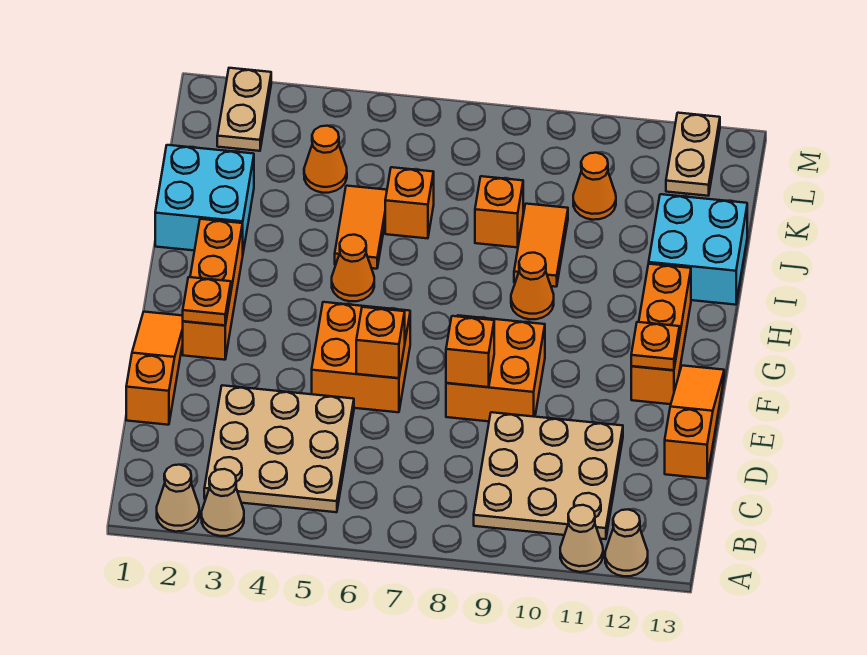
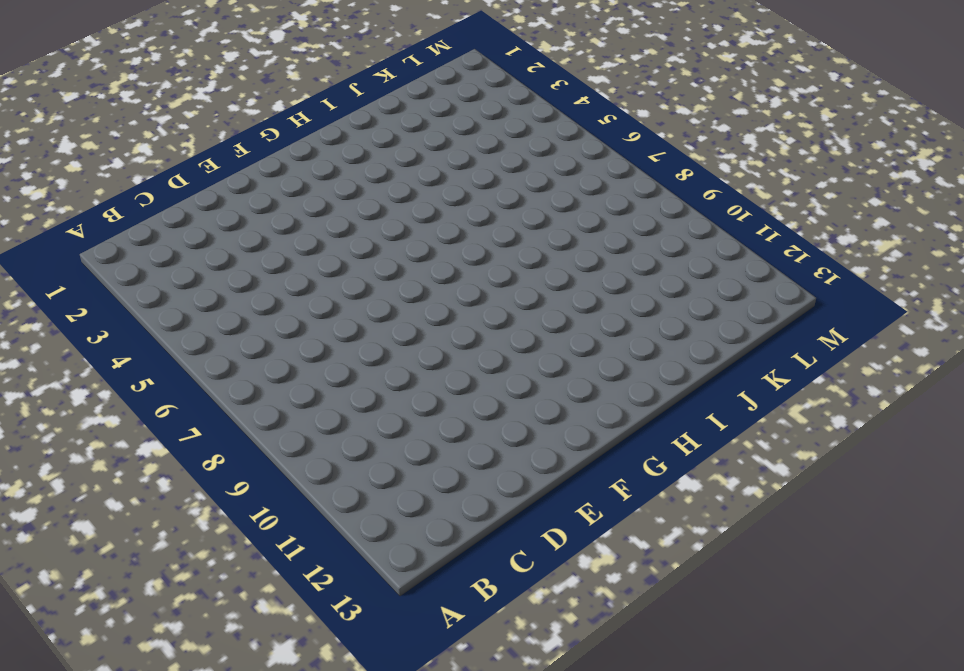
none -> tan 1x1 cone [157,465,199,532]
none -> tan 1x1 cone [201,469,244,536]
none -> tan 1x1 cone [560,505,603,572]

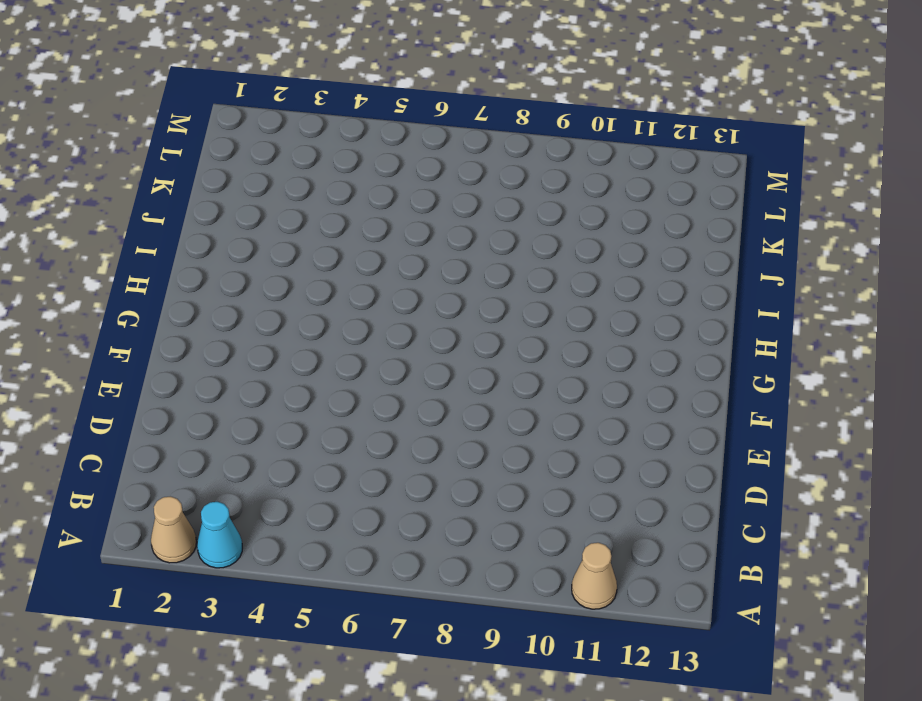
cyan 1x1 cone [197,502,242,568] -> tan 1x1 cone [201,469,244,536]
none -> tan 1x1 cone [605,509,648,576]
none -> tan 3x3 plate [204,385,354,512]
none -> tan 3x3 plate [474,412,623,539]

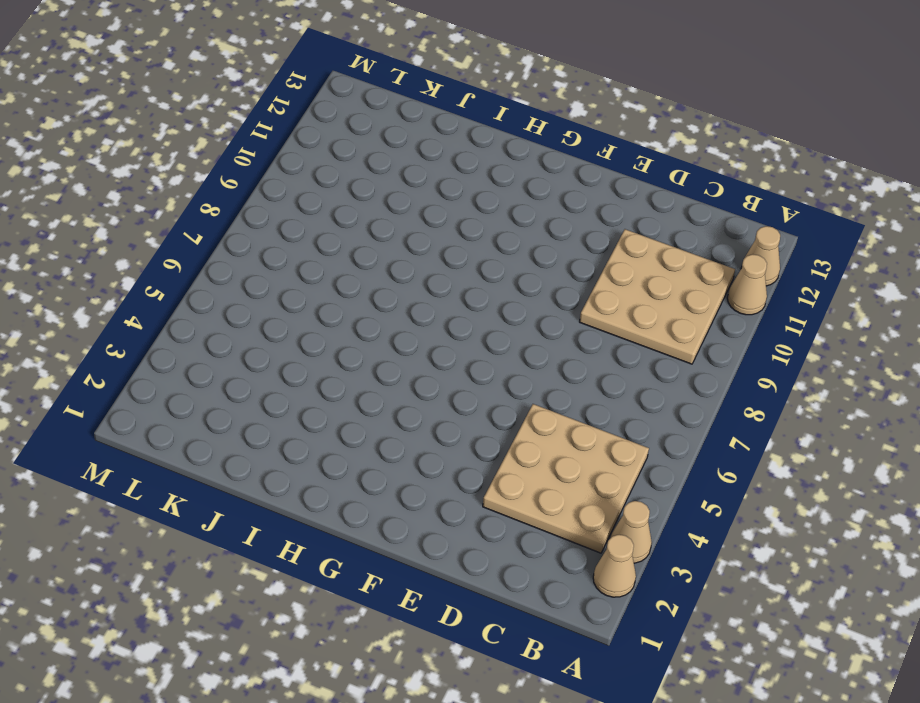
none -> orange 1x3 slope [126,312,183,425]
none -> orange 1x3 slope [665,366,724,479]
none -> orange 2x2 brick [312,302,410,412]

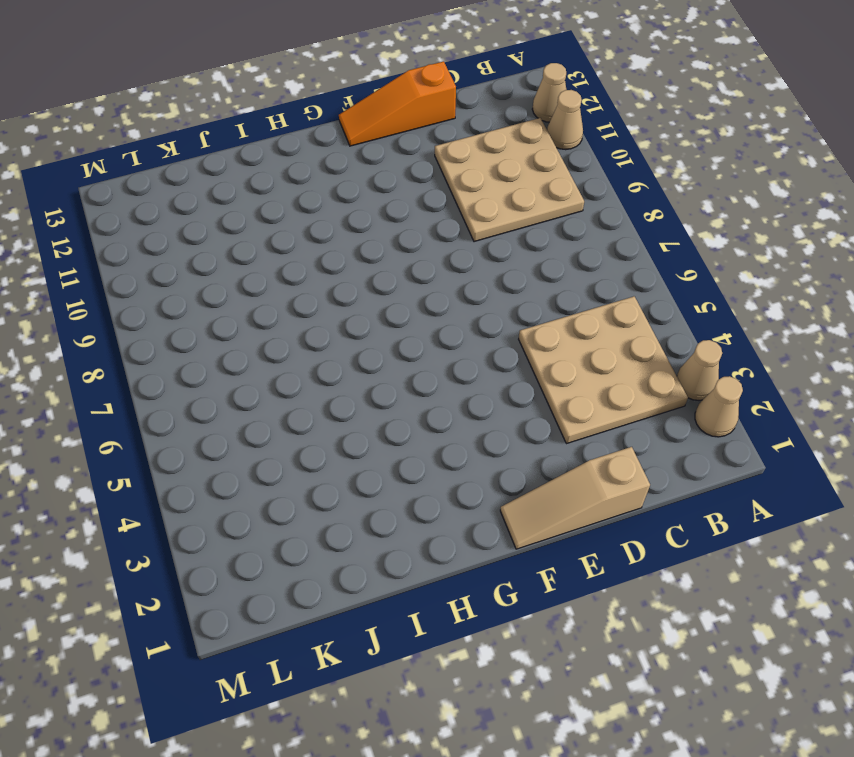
tan 1x3 slope [500,447,650,549] -> orange 1x3 slope [126,312,183,425]
none -> orange 2x2 brick [312,302,410,412]
none -> orange 2x2 brick [446,315,545,421]
none -> orange 1x3 brick [183,219,243,360]

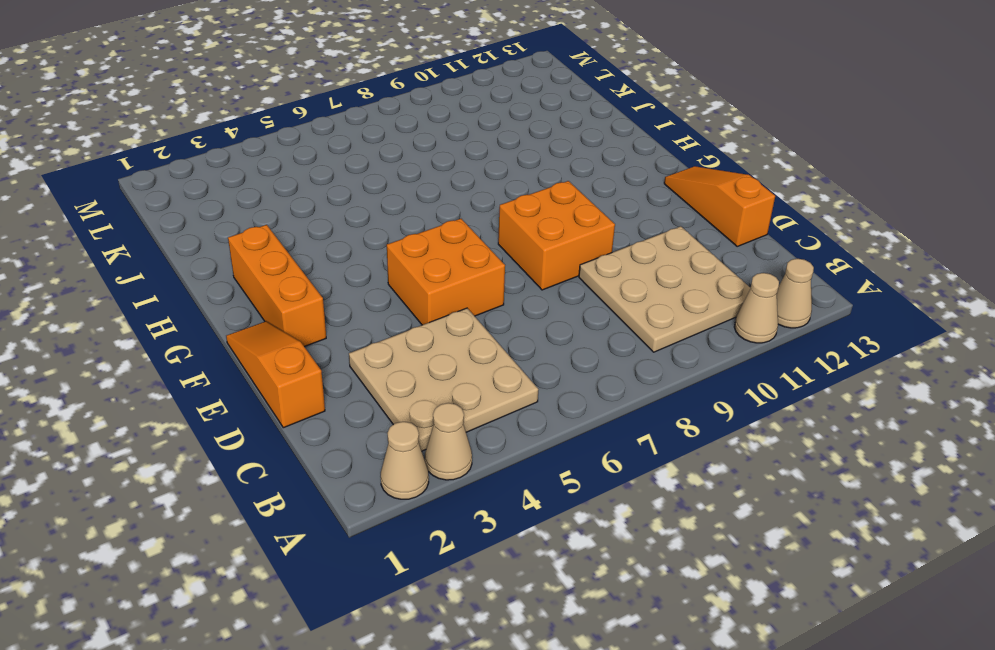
none -> orange 1x3 brick [631,264,691,404]
none -> orange 1x1 cone [332,235,374,301]
none -> orange 1x1 cone [511,253,554,319]

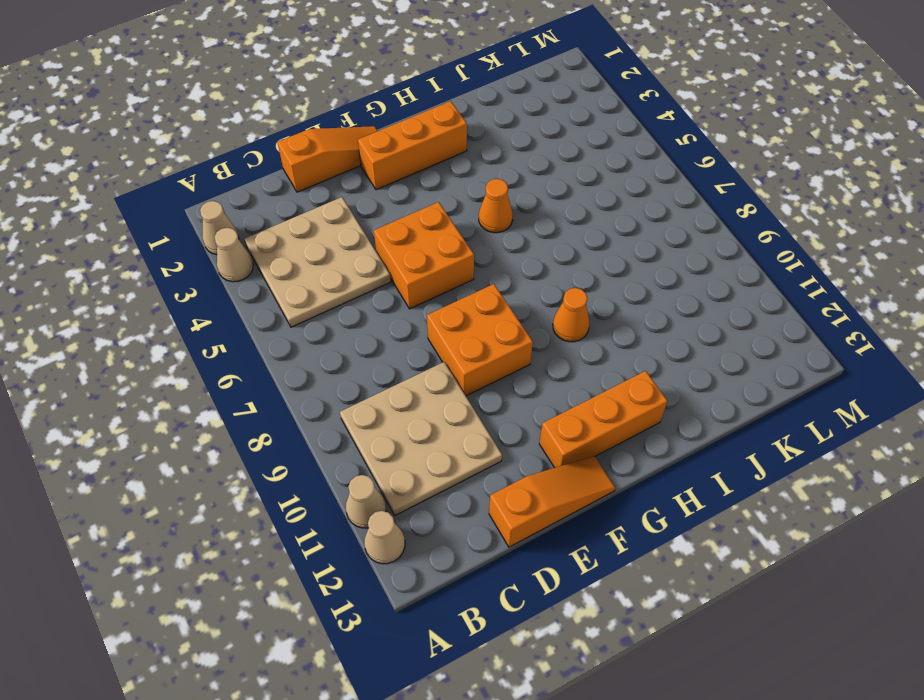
none -> cyan 2x2 brick [155,145,254,251]
none -> orange 1x2 tile [335,186,387,269]
none -> orange 1x2 tile [514,204,568,287]

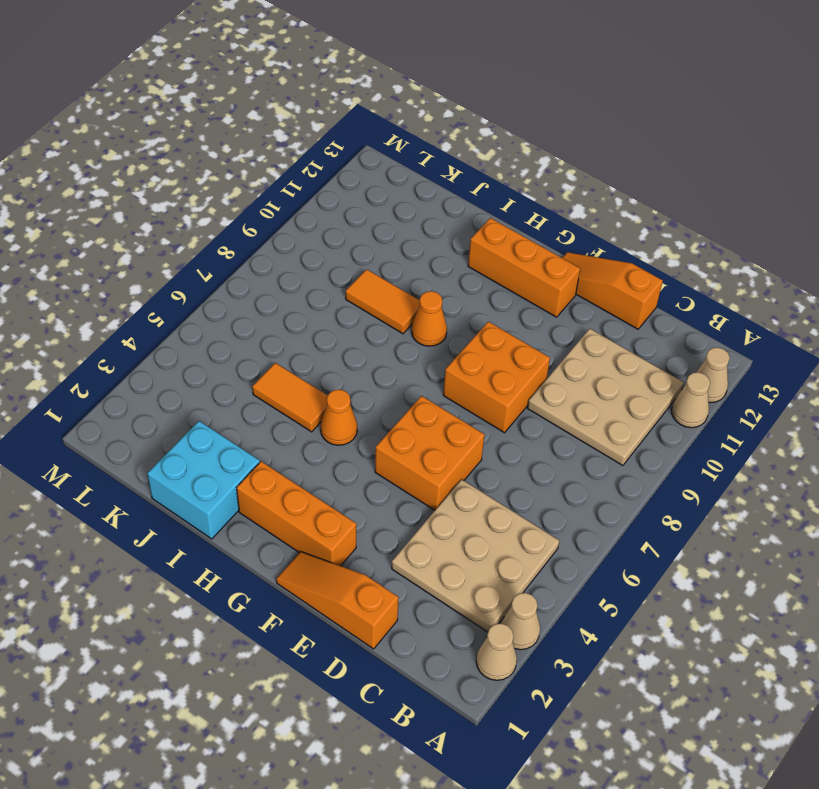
none -> cyan 2x2 brick [649,194,747,305]
none -> orange 1x1 brick [385,167,434,238]
none -> orange 1x1 brick [475,176,523,247]

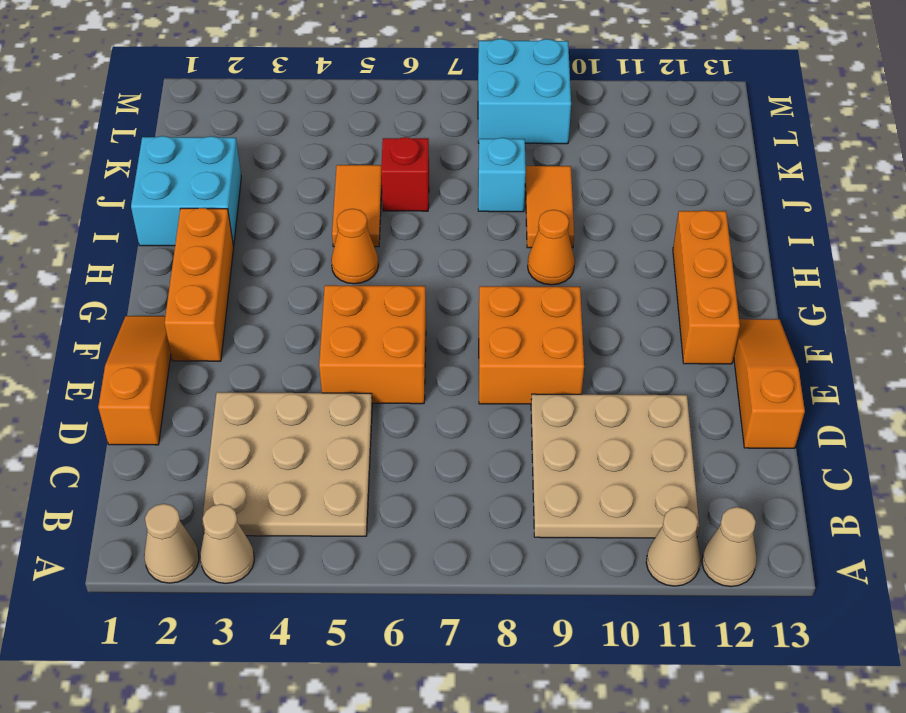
red 1x1 brick [381,137,429,211] -> orange 1x1 brick [385,167,434,238]
cyan 1x1 brick [478,138,526,212] -> orange 1x1 brick [475,176,523,247]
cyan 2x2 brick [478,39,571,144] -> cyan 2x2 brick moved to [649,194,747,305]
none -> orange 1x1 cone [304,126,347,193]
none -> orange 1x1 cone [573,153,616,220]
none -> tan 1x2 plate [217,68,271,151]

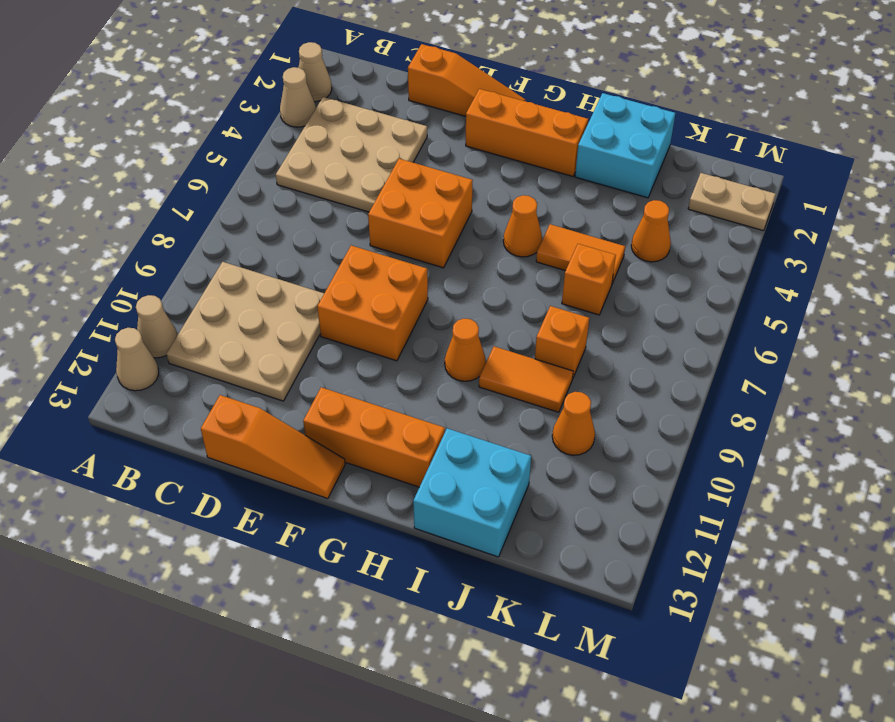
none -> tan 1x2 plate [666,113,720,196]
none -> orange 1x1 brick [356,307,405,378]
none -> orange 1x1 brick [446,316,494,387]

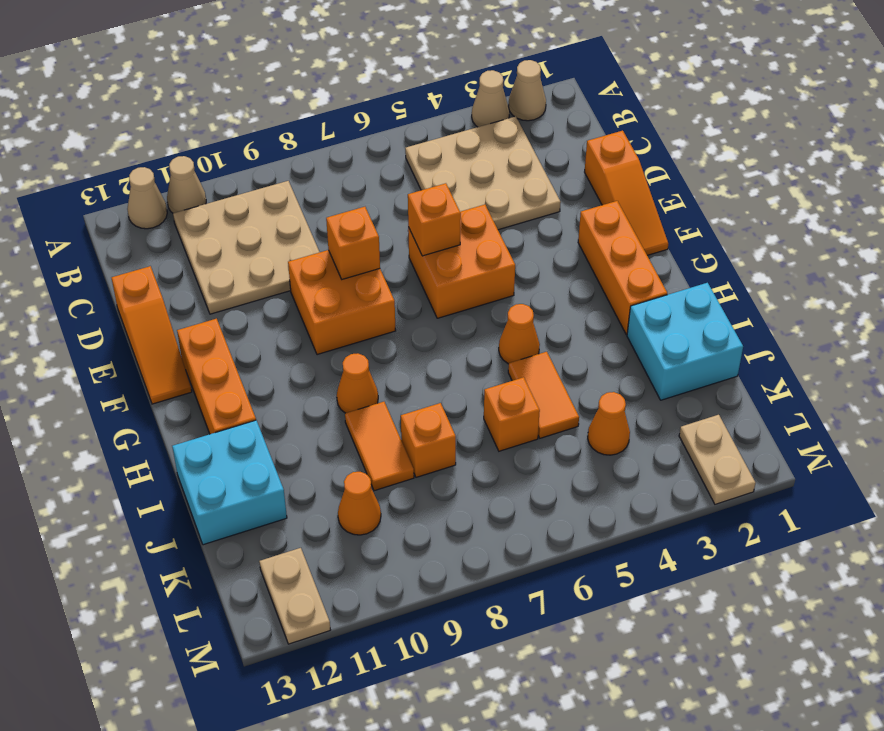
none -> orange 1x1 plate [183,277,231,325]
none -> orange 1x1 plate [631,322,679,370]

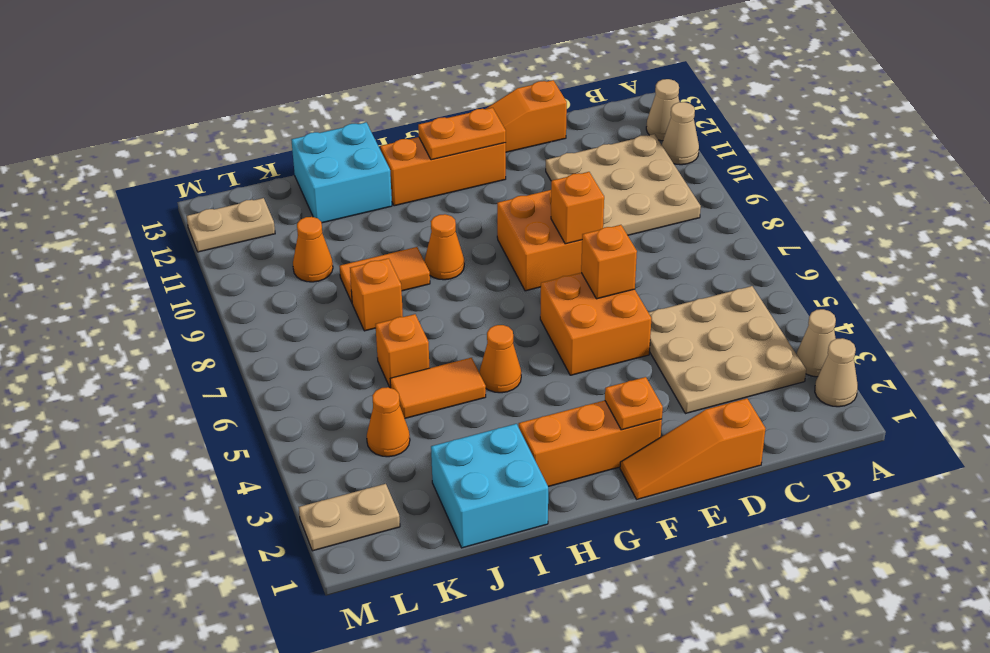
orange 1x2 plate [418,108,506,160] -> orange 1x1 plate [631,322,679,370]

